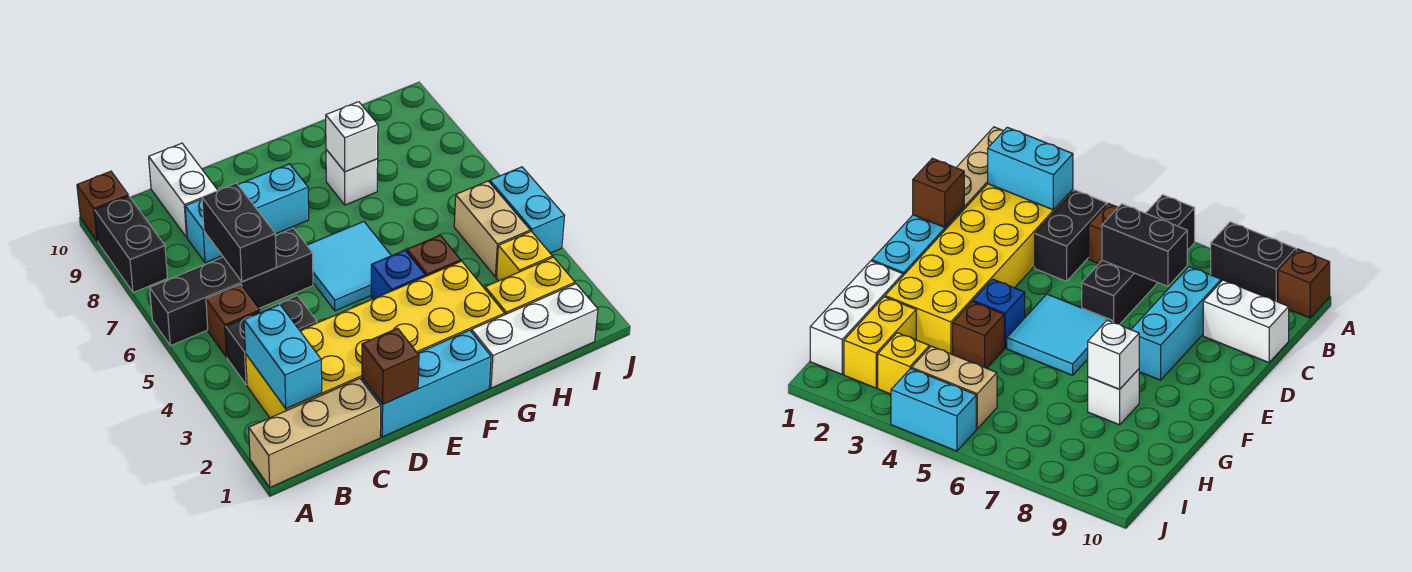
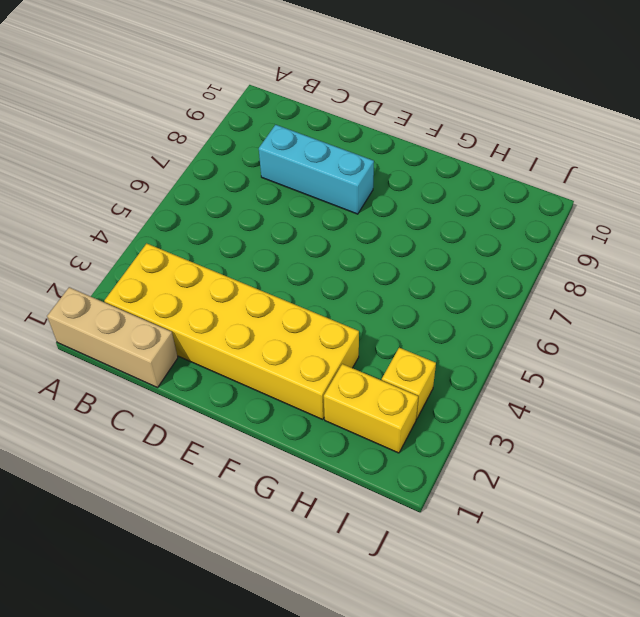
none -> black 1x4 brick [150,228,313,346]
none -> black 1x2 brick [95,196,167,293]
none -> brown 1x1 brick [77,171,128,241]

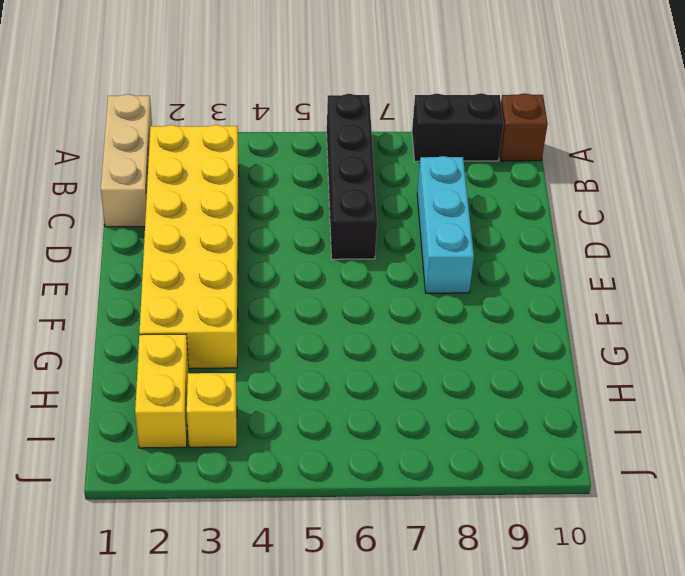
none -> black 1x2 brick [226,296,317,385]
none -> brown 1x1 brick [206,284,260,357]
none -> white 1x2 brick [149,143,218,237]

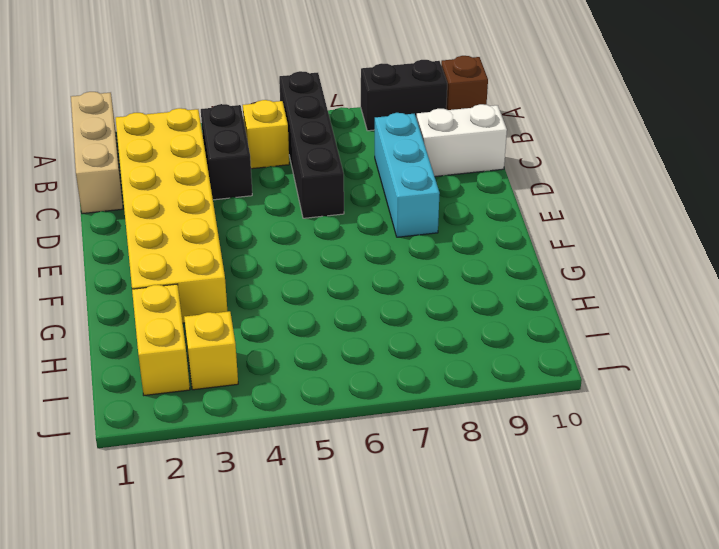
yellow 1x1 brick [243,100,289,169] -> brown 1x1 brick [206,284,260,357]
none -> cyan 1x3 brick [362,330,491,437]
none -> cyan 2x2 tile [307,221,391,311]
none -> blue 1x1 brick [371,250,425,299]

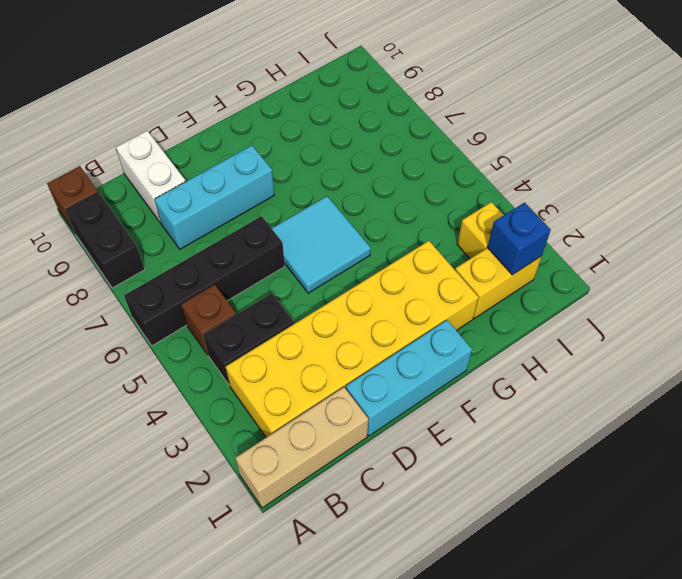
blue 1x1 brick [487,202,551,275] -> blue 1x1 brick moved to [371,250,425,299]
none -> white 1x3 brick [472,284,598,388]
none -> brown 1x1 brick [407,235,461,276]
none -> white 1x1 brick [326,149,378,205]

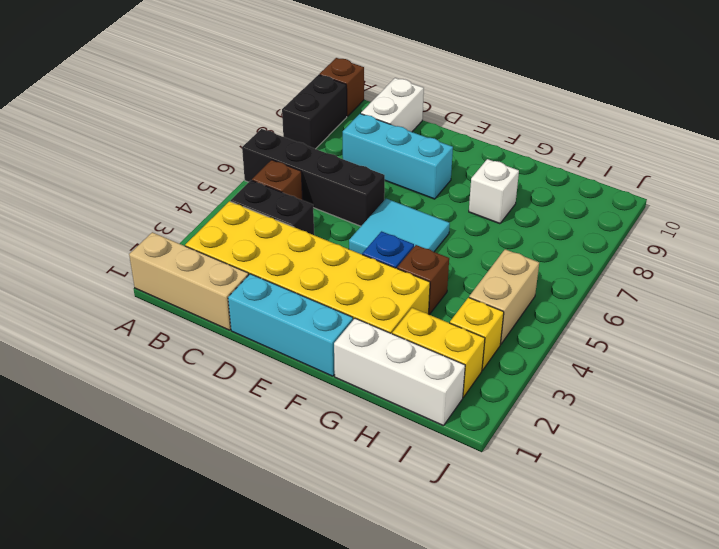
none -> cyan 1x2 brick [490,167,564,253]
none -> cyan 1x2 brick [244,305,322,409]
none -> black 1x2 brick [202,183,276,282]

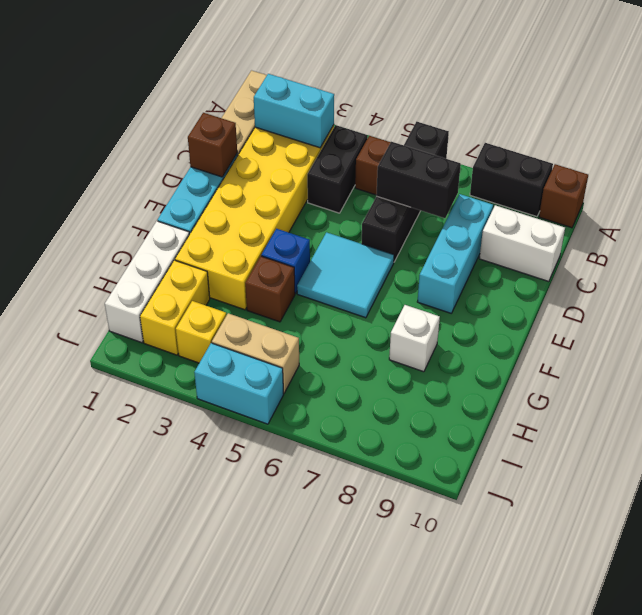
none -> white 1x1 brick [326,102,378,172]

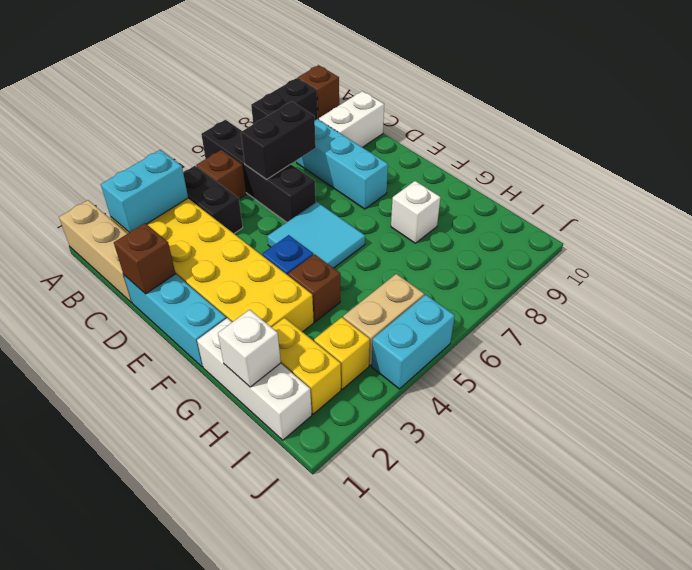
white 1x1 brick [218,310,281,387] -> white 1x1 brick moved to [326,102,378,172]

